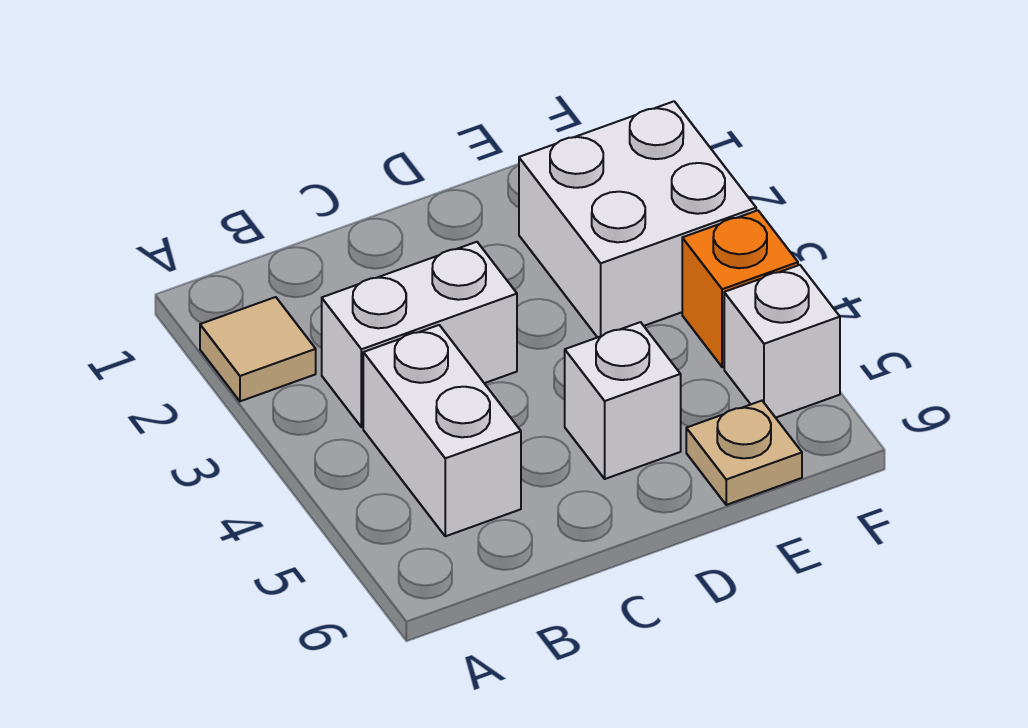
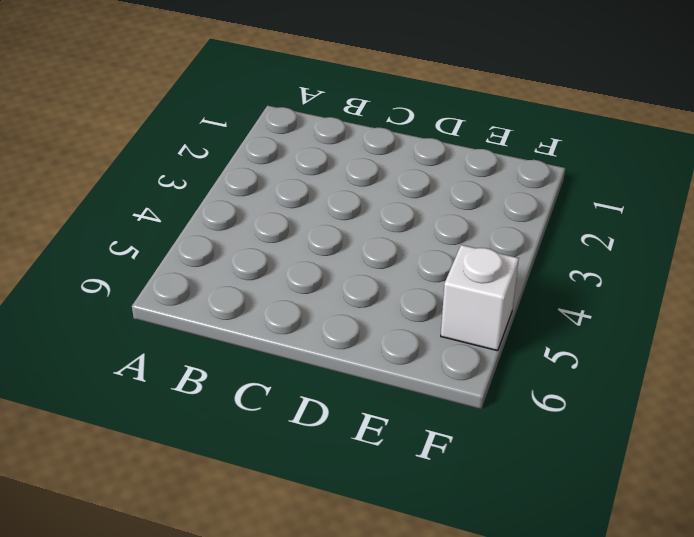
none -> tan 1x1 tile [200,297,316,401]
none -> white 1x2 brick [322,242,517,427]

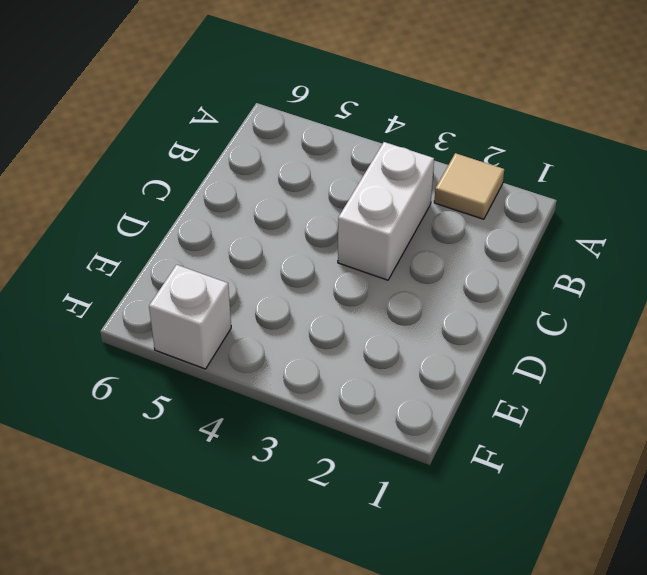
none -> white 1x2 brick [363,325,521,536]
none -> white 1x1 brick [565,322,681,479]

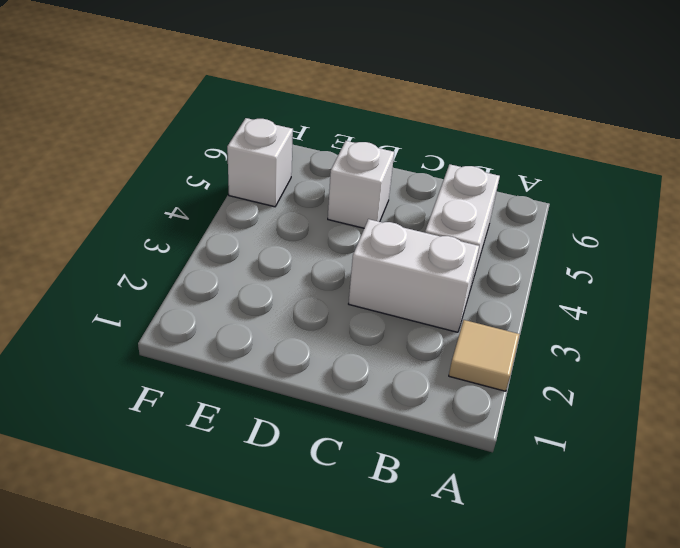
none -> white 2x2 brick [519,101,756,337]
none -> tan 1x1 plate [686,401,802,505]

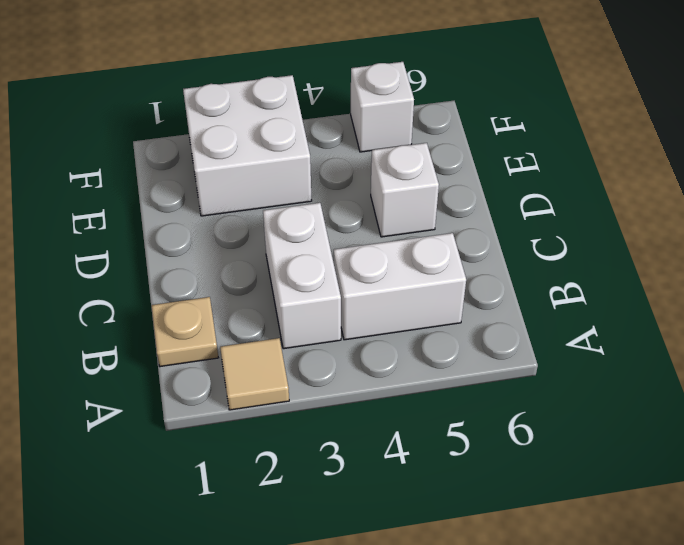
tan 1x1 plate [152,297,218,367] -> tan 1x1 plate moved to [686,401,802,505]
none -> orange 1x1 brick [682,210,798,367]

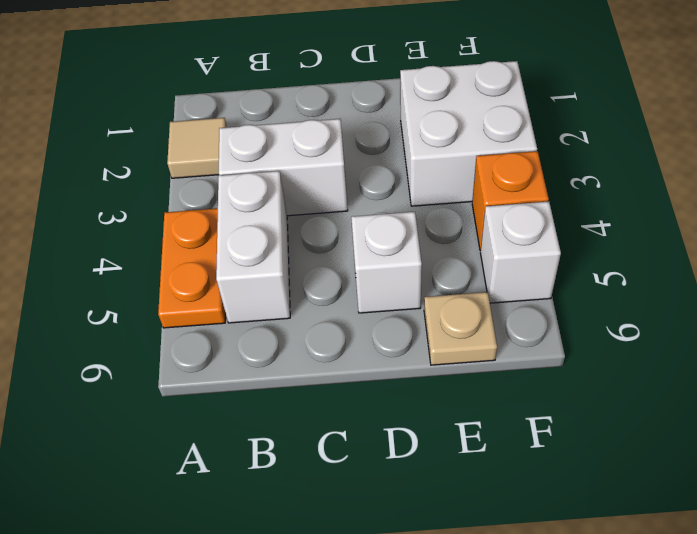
orange 1x2 plate [158,208,225,328] -> none

